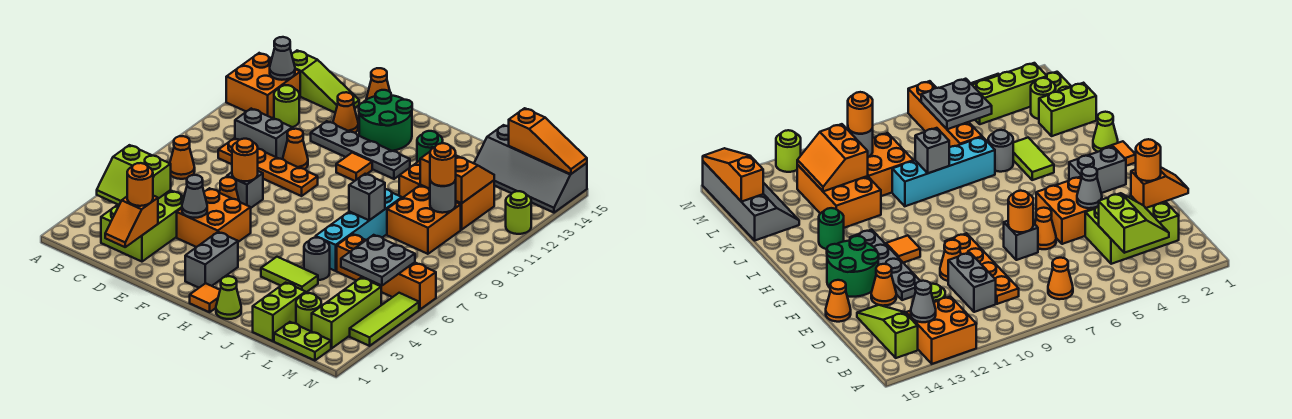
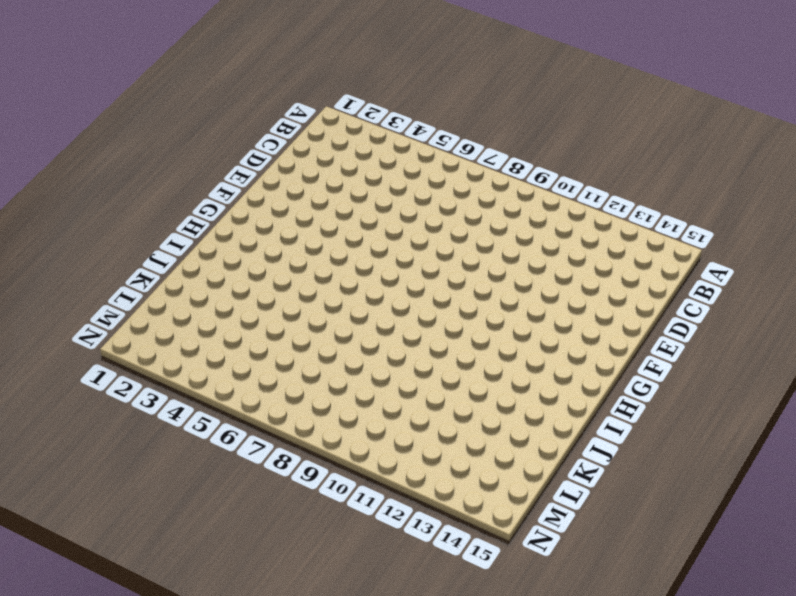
none -> orange 2x2 brick [226,53,300,118]
none -> orange 1x1 cone [170,136,195,179]
none -> lime 1x3 slope [292,51,359,112]
none -> lime 2x3 brick [101,190,184,262]

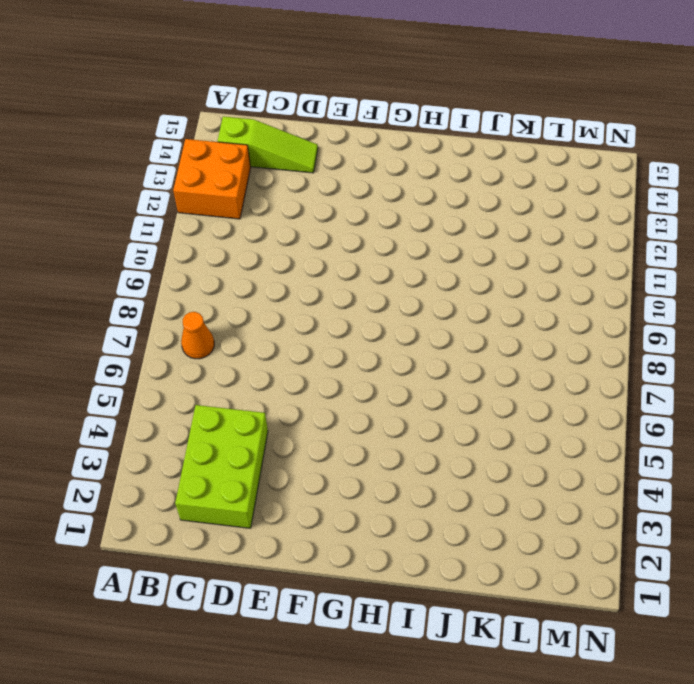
none -> orange 1x4 plate [218,138,318,196]
none -> grey 1x2 brick [235,109,292,159]
none -> lime 1x1 round brick [274,85,299,127]
none -> orange 2x2 brick [177,188,251,247]

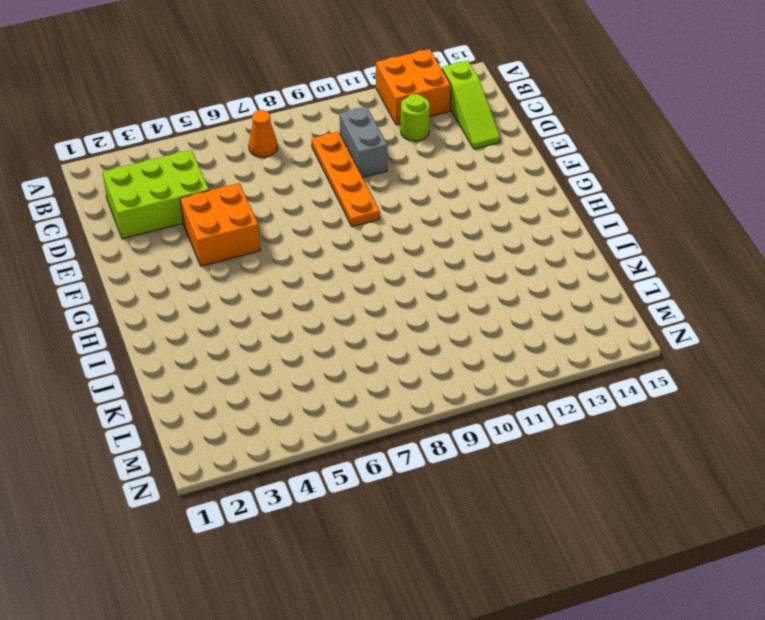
none -> orange 1x1 cone [219,177,239,201]
none -> grey 1x1 brick [227,171,263,208]
none -> orange 1x1 cone [283,129,308,169]
none -> grey 1x4 plate [311,121,410,179]

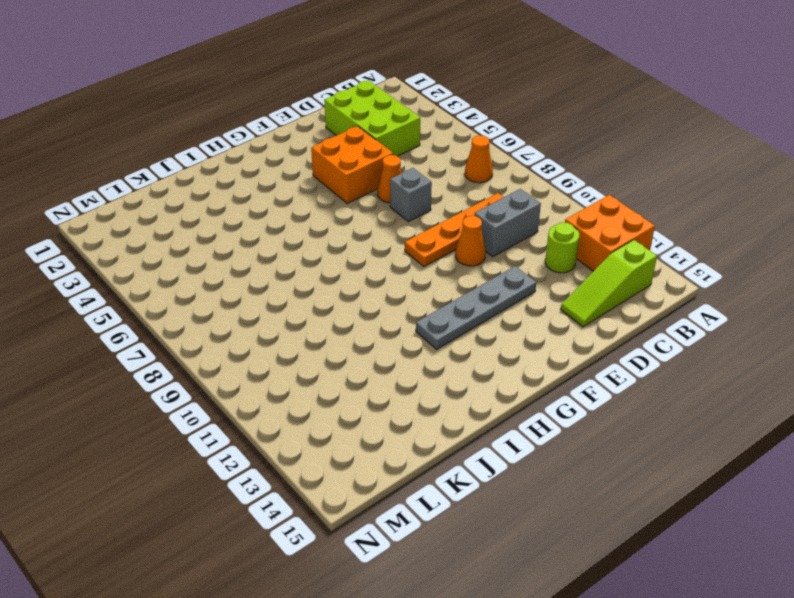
none -> orange 1x1 cone [333,92,358,133]
none -> orange 1x1 cone [366,68,390,100]
none -> green 2x2 round brick [359,90,412,151]
none -> grey 1x2 brick [185,232,238,288]

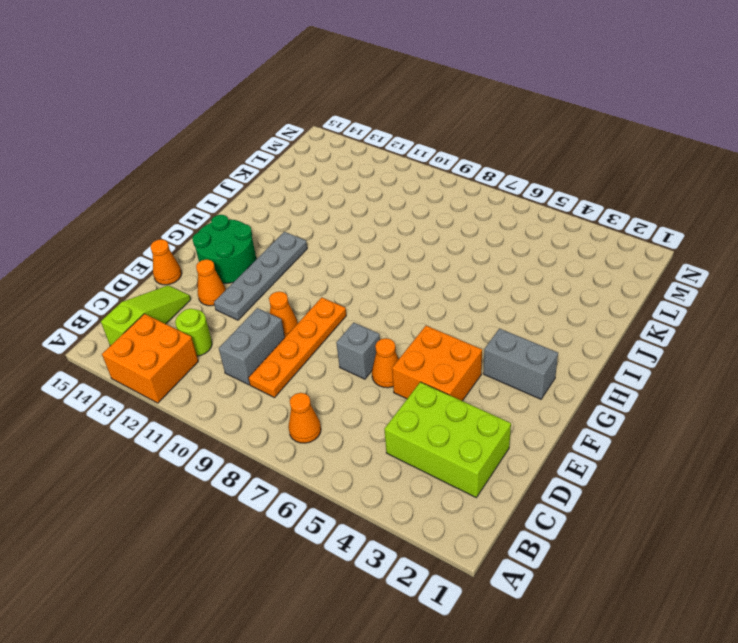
none -> orange 1x1 tile [336,153,372,181]
none -> orange 1x1 tile [190,283,220,312]
none -> lime 1x1 cone [216,276,241,319]
none -> lime 1x2 tile [261,257,318,292]

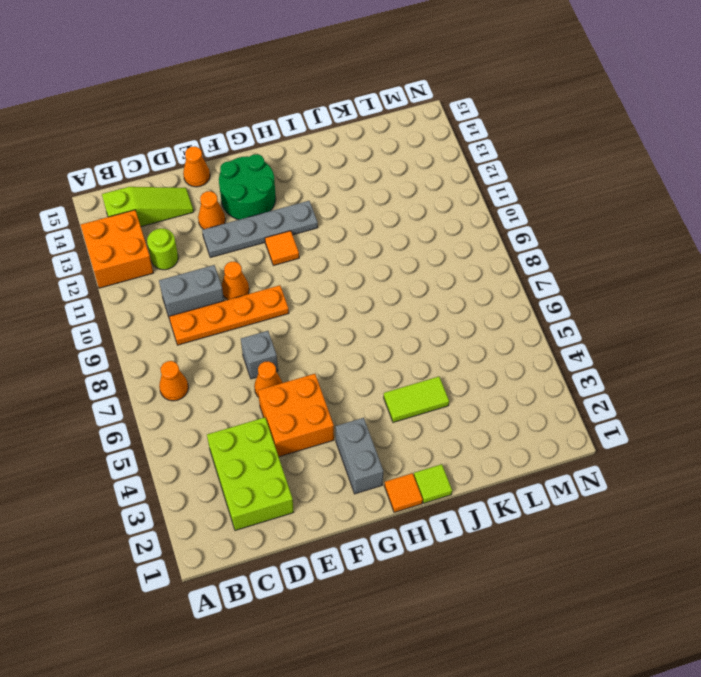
lime 1x1 tile [414,464,452,503] -> lime 1x1 cone [216,276,241,319]
none -> green 1x1 round brick [417,131,443,162]
none -> grey 1x1 round brick [304,238,330,280]
none -> cyan 1x4 brick [316,189,402,271]
none -> orange 2x3 brick [399,161,494,230]

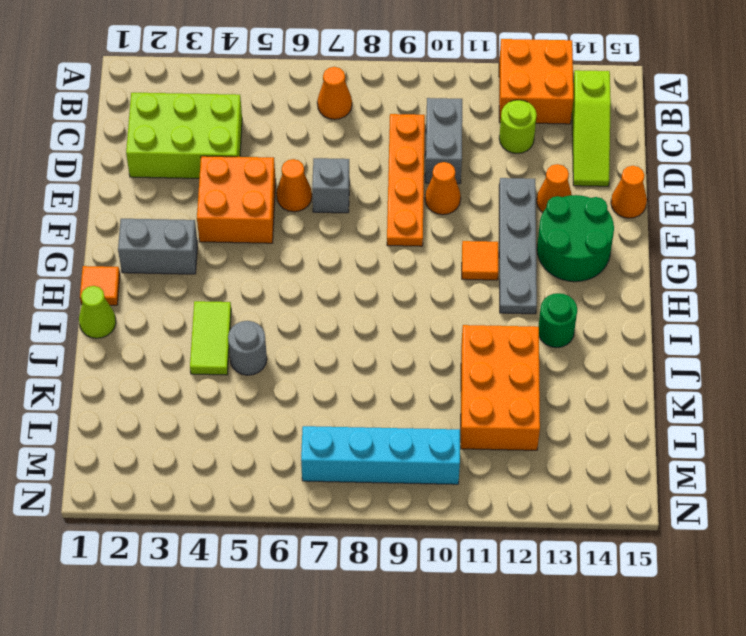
cyan 1x4 brick [301,426,460,484] -> cyan 1x4 brick moved to [316,189,402,271]
none -> lime 1x2 brick [253,283,306,341]
none -> orange 1x4 brick [337,234,436,310]
none -> orange 2x2 brick [387,186,461,254]
none -> grey 2x4 slope [474,125,587,213]

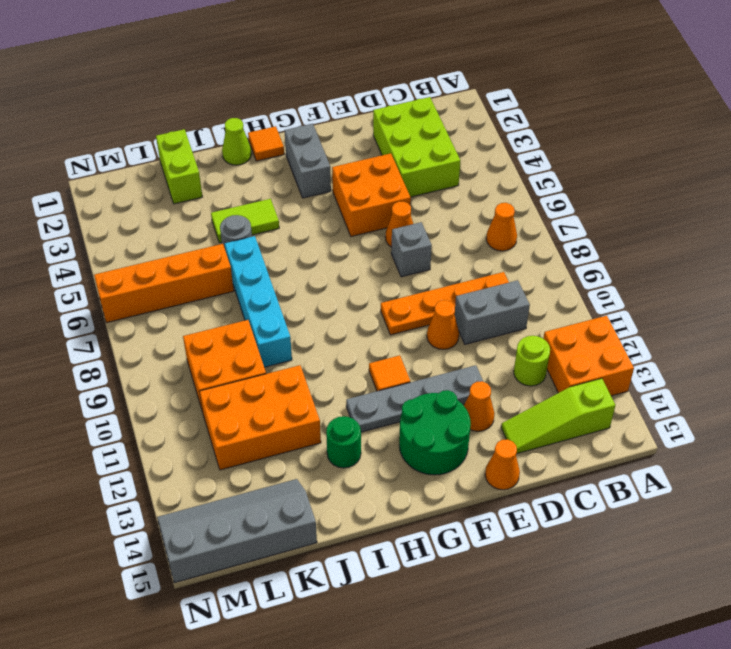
none -> lime 1x2 plate [274,322,331,360]
none -> lime 1x1 round brick [296,293,321,332]
none -> lime 1x3 brick [312,278,381,348]
none -> lime 1x3 tile [350,293,419,346]

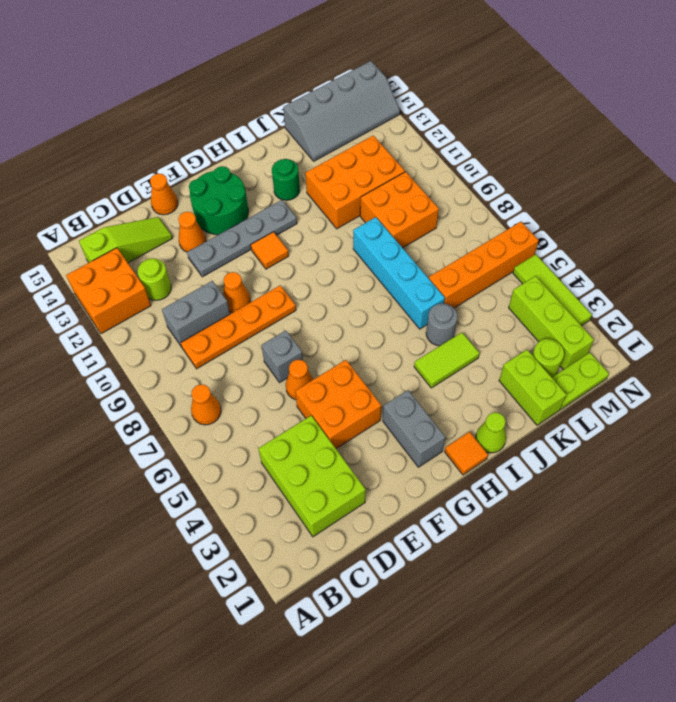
none -> lime 1x1 round brick [506,191,531,234]
none -> lime 2x2 slope [97,145,171,205]
none -> grey 1x1 cone [270,37,295,80]
none -> orange 1x2 slope [105,196,158,247]

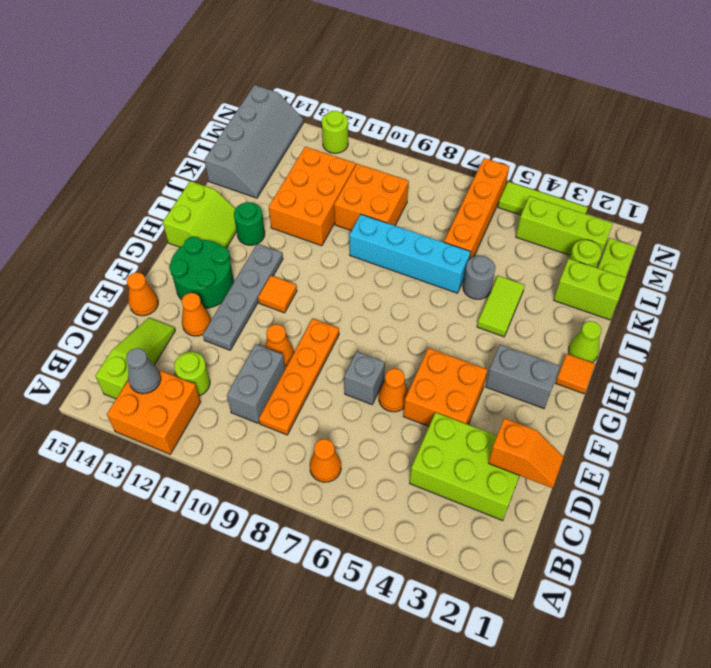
lime 2x2 slope [163,181,237,248] -> lime 2x2 slope moved to [97,145,171,205]
none -> grey 1x1 cone [182,175,207,218]
none -> orange 1x1 round brick [232,139,258,181]
none -> grey 1x1 brick [349,174,385,220]
none -> orange 2x2 slope [420,152,494,203]

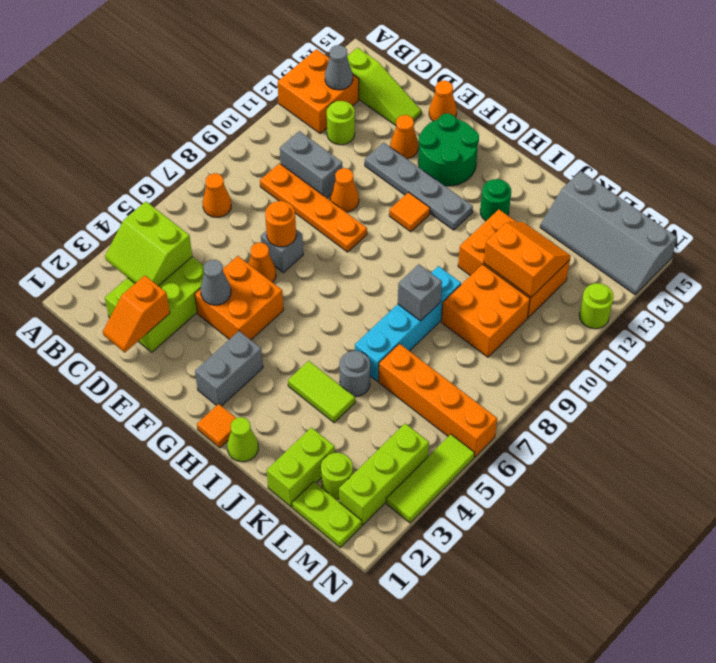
none -> grey 2x2 plate [341,235,415,285]
none -> grey 1x1 round brick [430,180,456,213]
none -> orange 1x3 slope [509,108,587,174]
none -> orange 1x1 round brick [127,163,153,206]

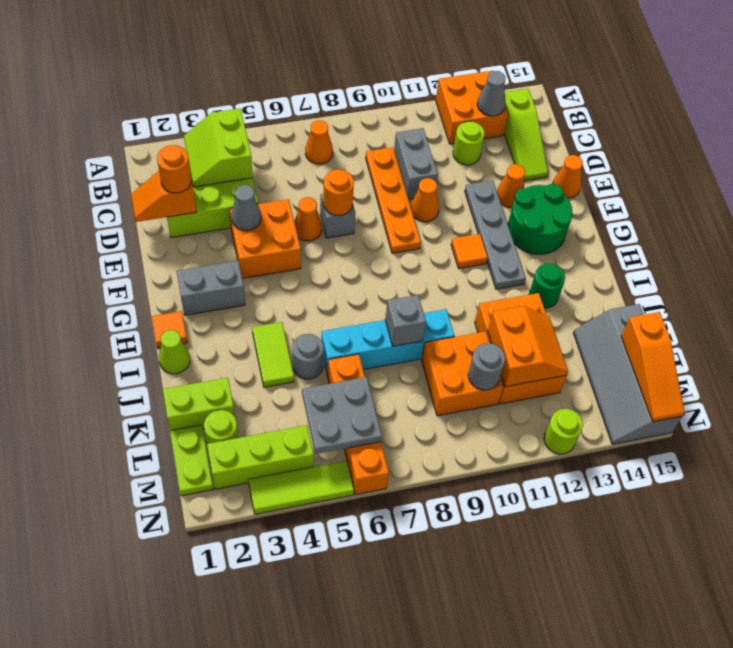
none -> orange 1x1 round brick [430,143,456,186]

